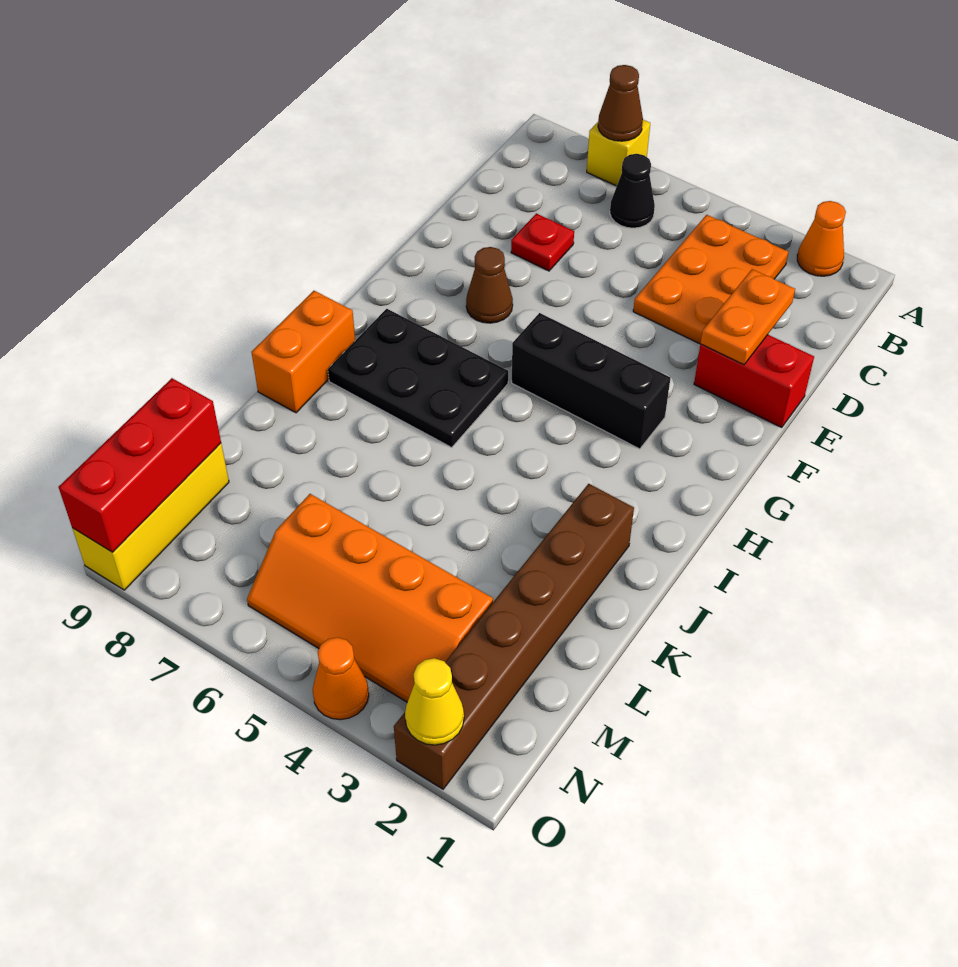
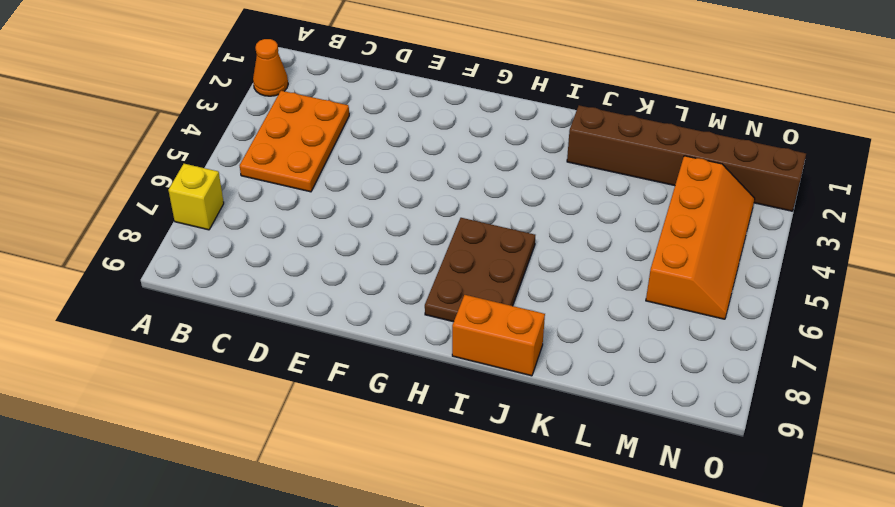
orange 2x3 plate [240,91,349,192] -> orange 2x3 plate turned to [633,215,788,344]
brown 2x3 plate [425,218,535,322] -> black 2x3 plate [328,309,508,447]
none -> black 1x1 cone [610,154,655,228]
none -> red 1x1 plate [511,213,574,271]
none -> red 1x2 brick [694,335,814,428]

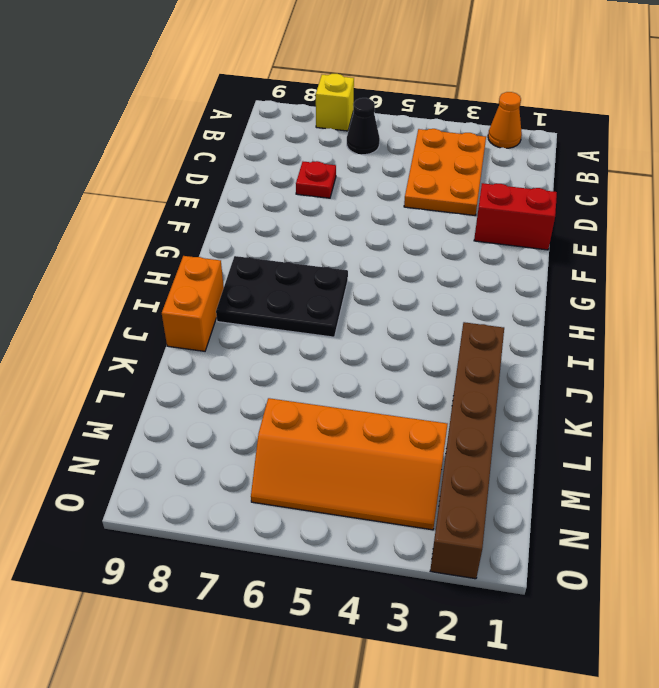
none -> brown 1x1 cone [466,247,513,323]
none -> black 1x3 brick [512,313,671,449]
none -> yellow 1x3 brick [72,443,229,590]

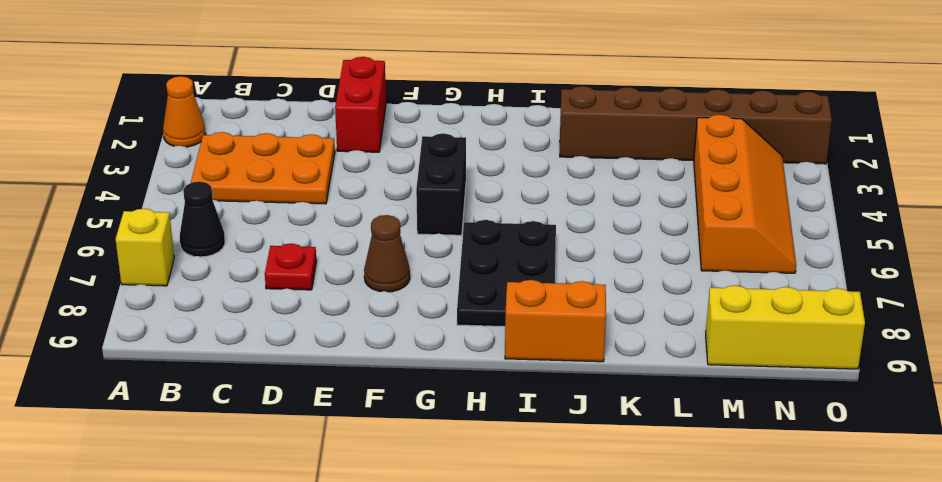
black 1x2 brick [416,133,466,235] -> black 1x3 brick [512,313,671,449]
none -> orange 1x1 cone [313,637,369,720]
none -> brown 1x1 cone [598,65,643,141]
none -> orange 1x2 plate [700,269,795,365]

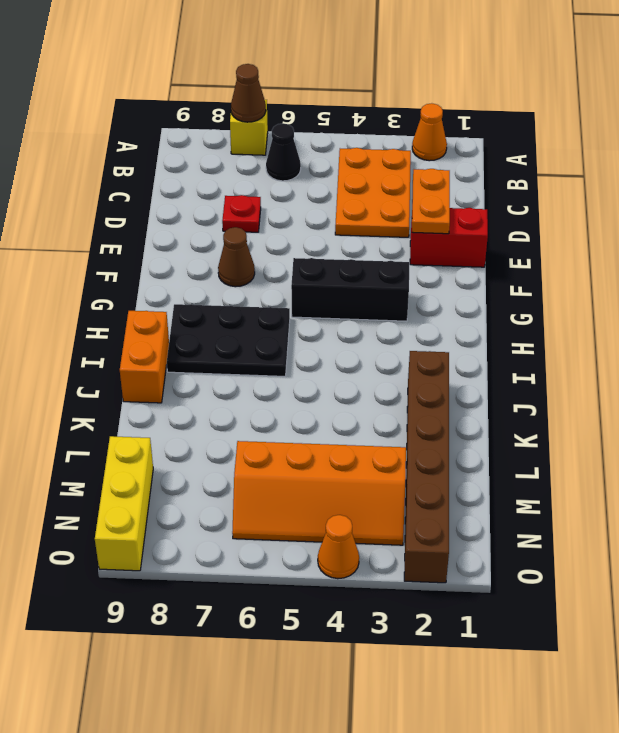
none -> red 1x3 brick [59,378,221,552]
none -> yellow 1x1 cone [405,658,464,745]

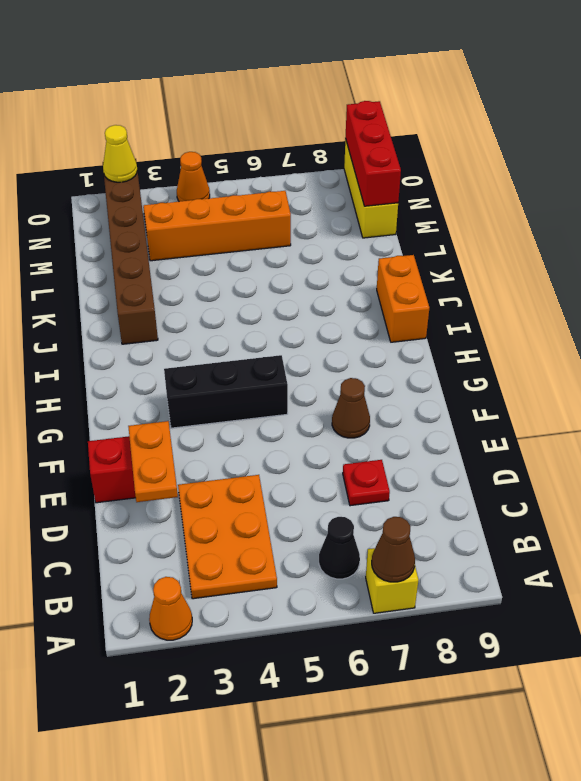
none -> black 2x3 plate [328,309,508,447]

